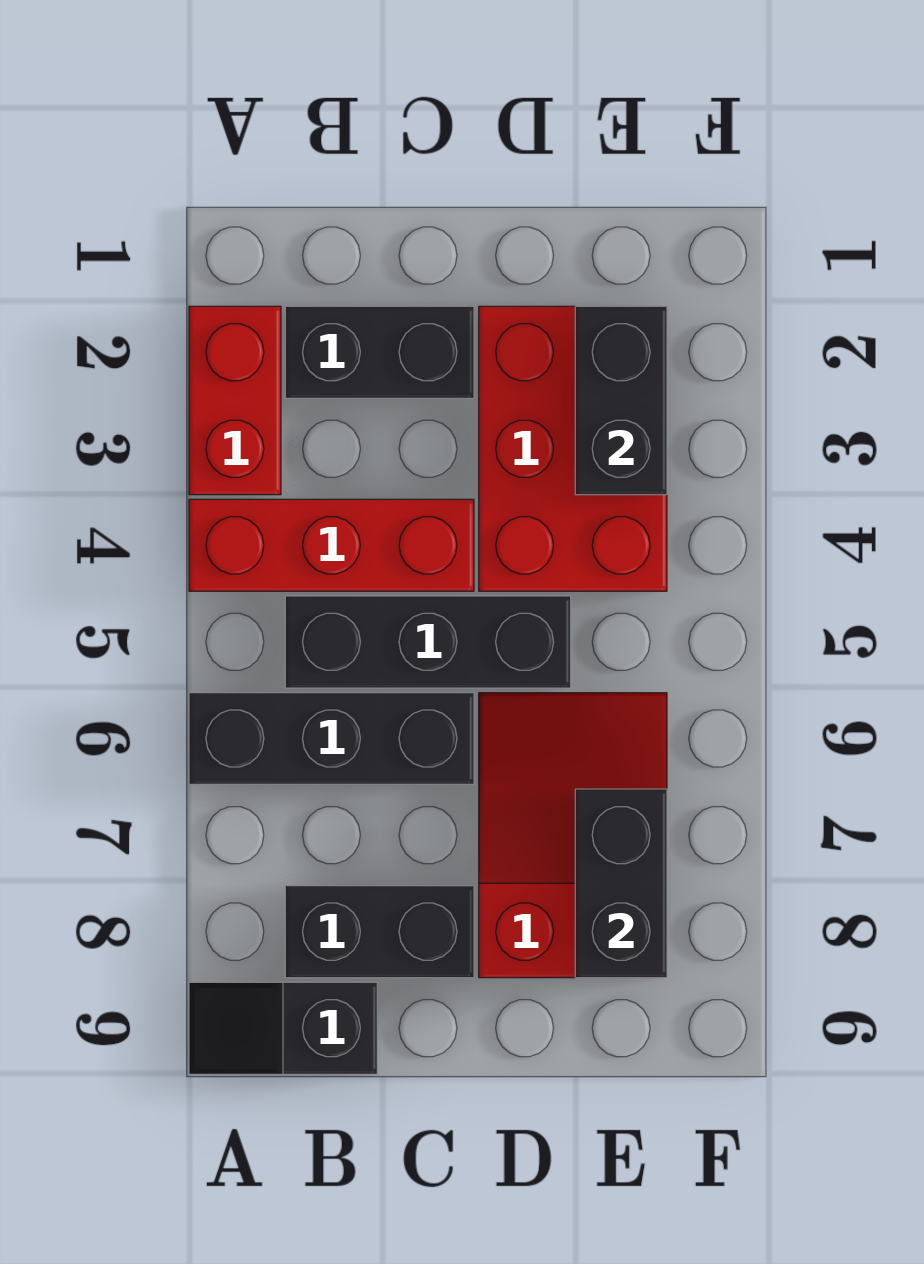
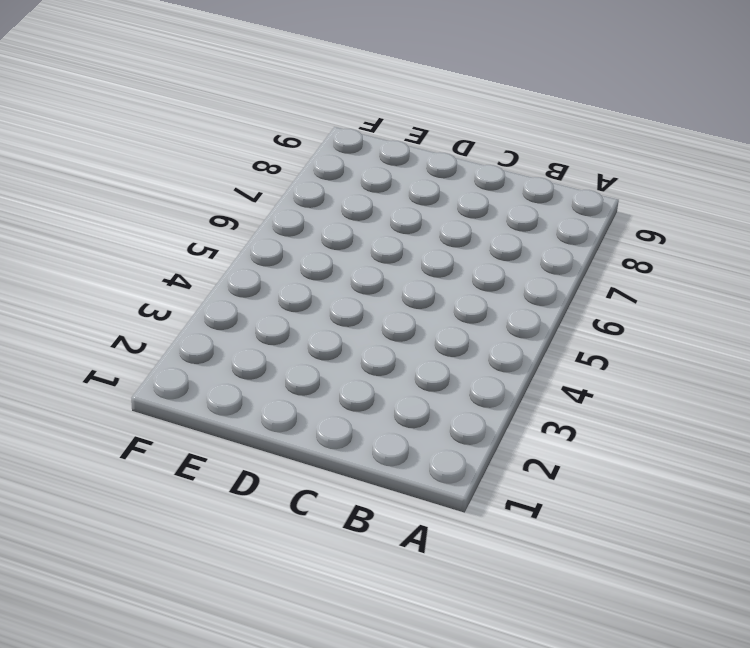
none -> red 1x2 brick [189,306,281,495]
none -> red 1x3 brick [189,499,474,591]

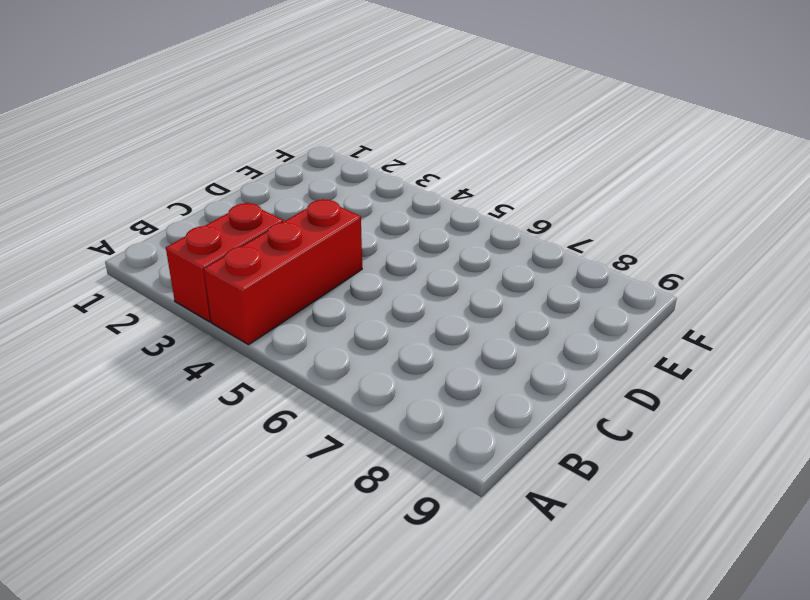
red 1x2 brick [166,203,283,322] -> red 1x2 brick turned to [189,306,281,495]
none -> black 1x3 brick [189,693,474,784]
none -> black 1x2 slope [189,982,377,1074]

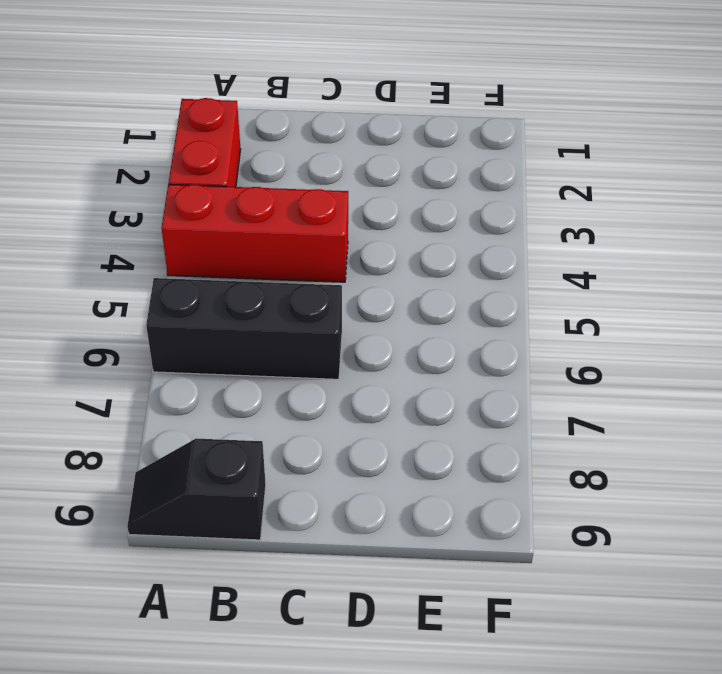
none -> black 1x2 brick [285,306,474,398]
none -> black 1x3 brick [285,596,571,688]

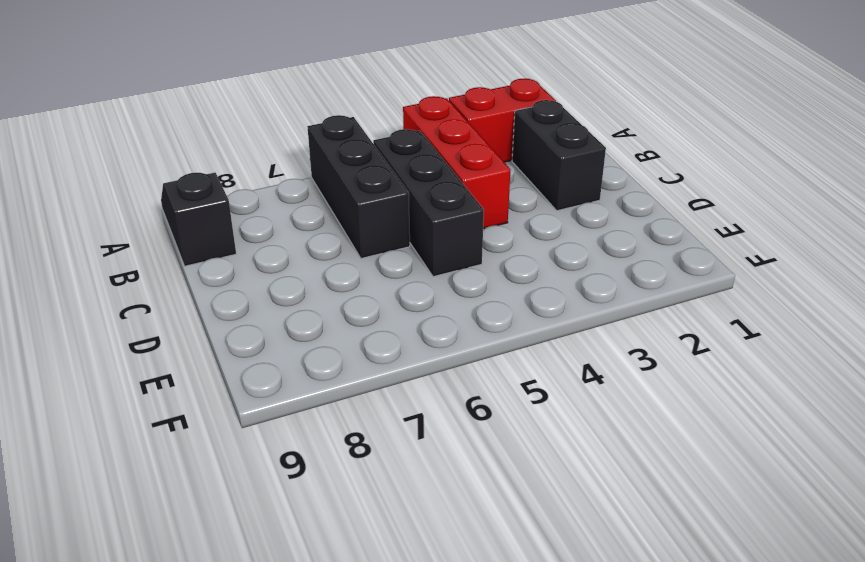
none -> black 1x2 brick [285,886,474,978]
none -> red 2x3 brick [479,306,667,591]

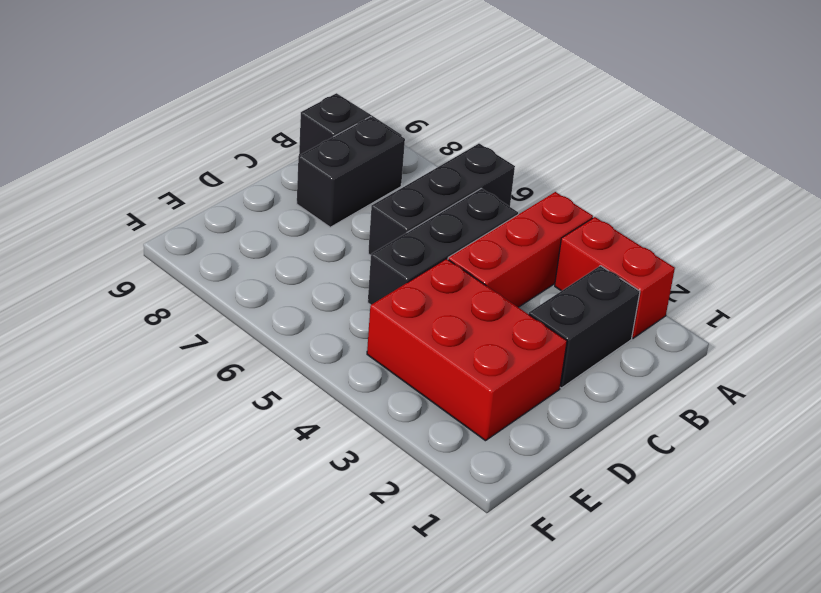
none -> red 2x3 slope [479,693,667,978]
none -> black 1x2 brick [575,306,667,495]

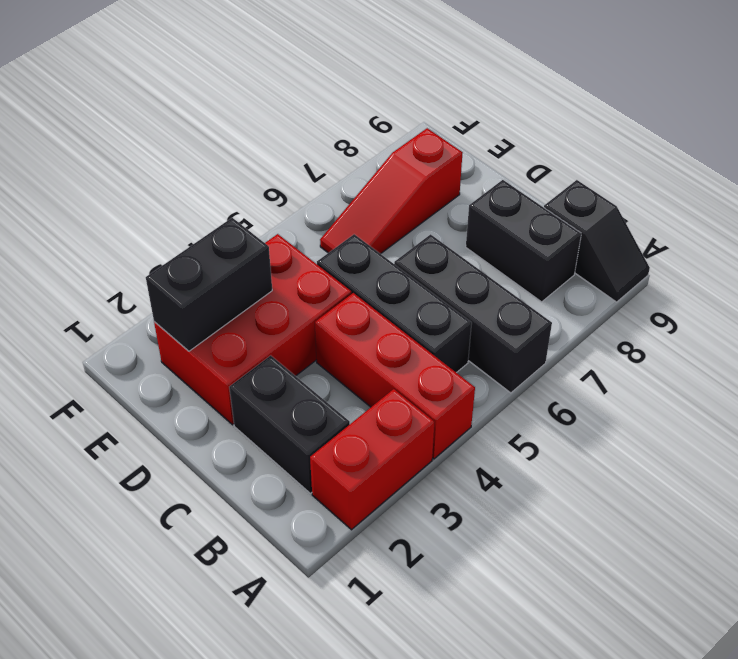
red 1x3 slope [320,128,463,254] -> red 2x3 slope [479,693,667,978]
none -> black 1x2 brick [575,789,667,978]

